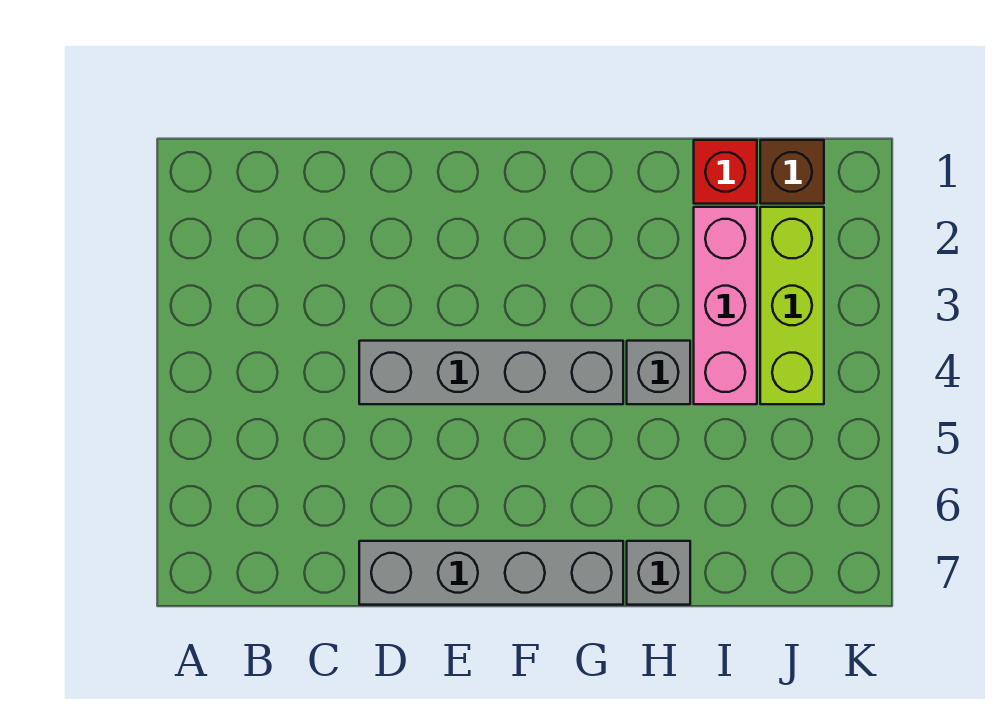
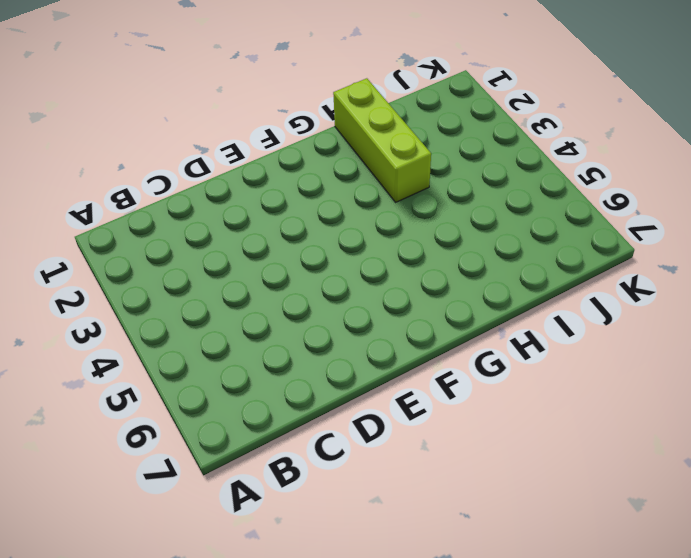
lime 1x3 brick [333,78,431,202] -> lime 1x3 brick moved to [760,207,824,404]
none -> grey 1x4 brick [359,341,623,404]
none -> grey 1x4 brick [359,541,623,605]

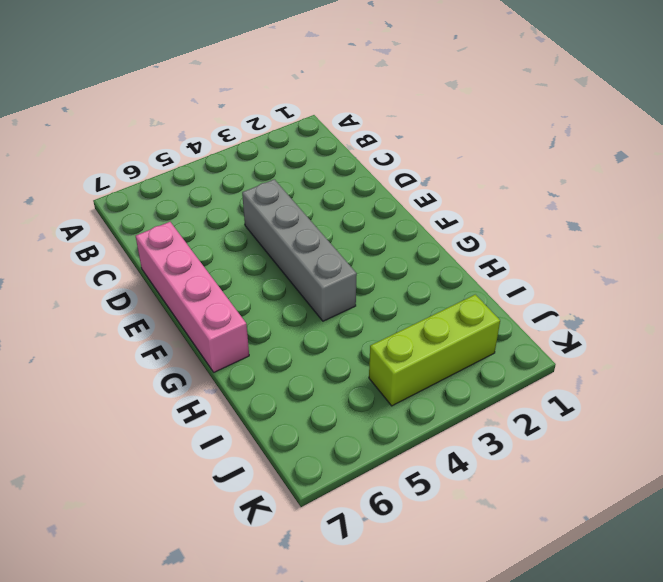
pink 1x4 brick [136,222,249,372] -> grey 1x4 brick [359,541,623,605]
none -> grey 1x1 brick [627,341,690,404]
none -> grey 1x1 brick [627,541,690,605]

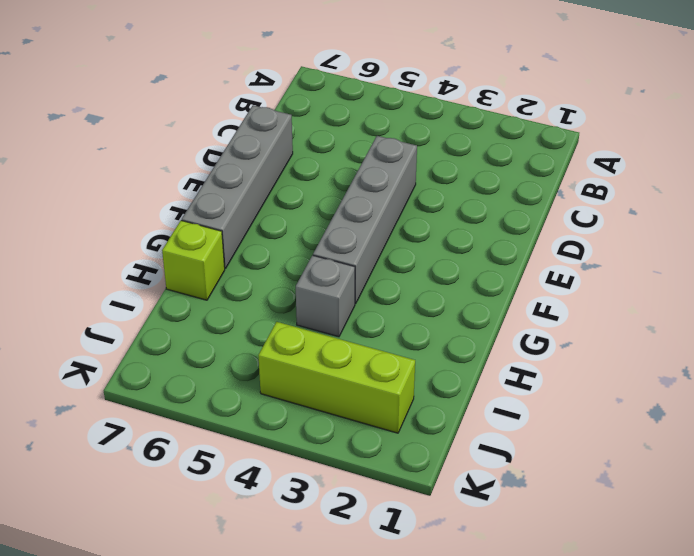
lime 1x1 brick [162,220,225,300] -> grey 1x1 brick [627,541,690,605]
none -> red 1x1 brick [694,140,757,204]
none -> pink 1x3 brick [694,207,757,404]

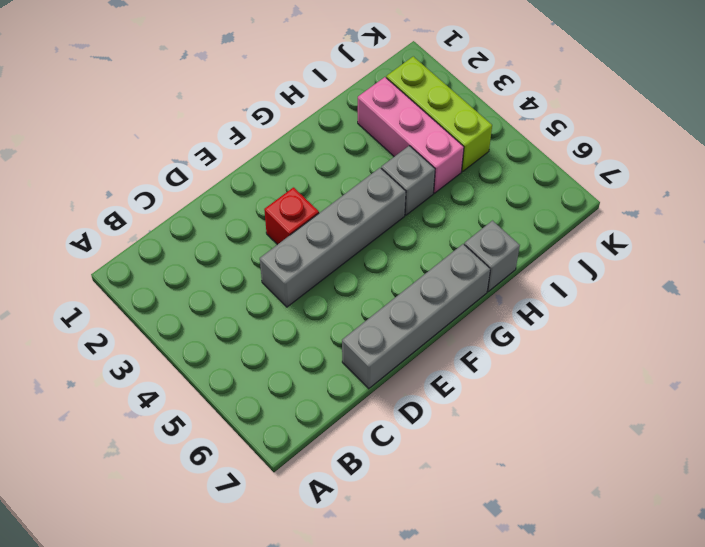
red 1x1 brick [264,187,319,245] -> red 1x1 brick moved to [694,140,757,204]
none -> brown 1x1 brick [760,140,824,204]

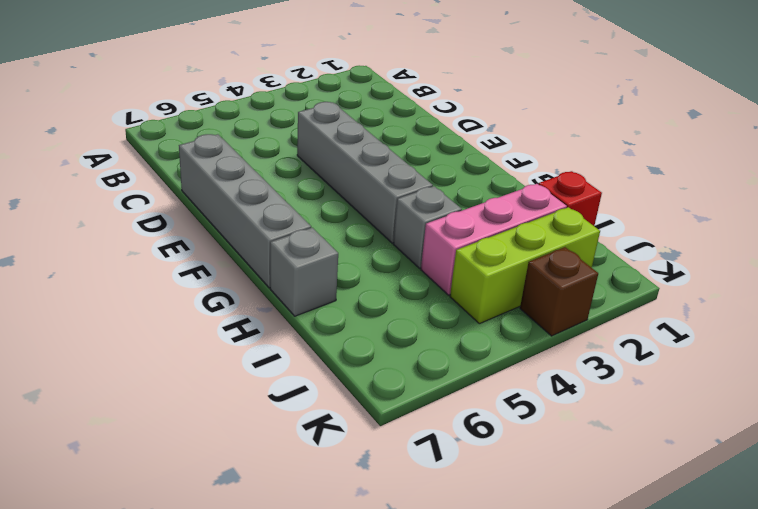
brown 1x1 brick [520,247,598,336] -> brown 1x1 brick moved to [760,140,824,204]

